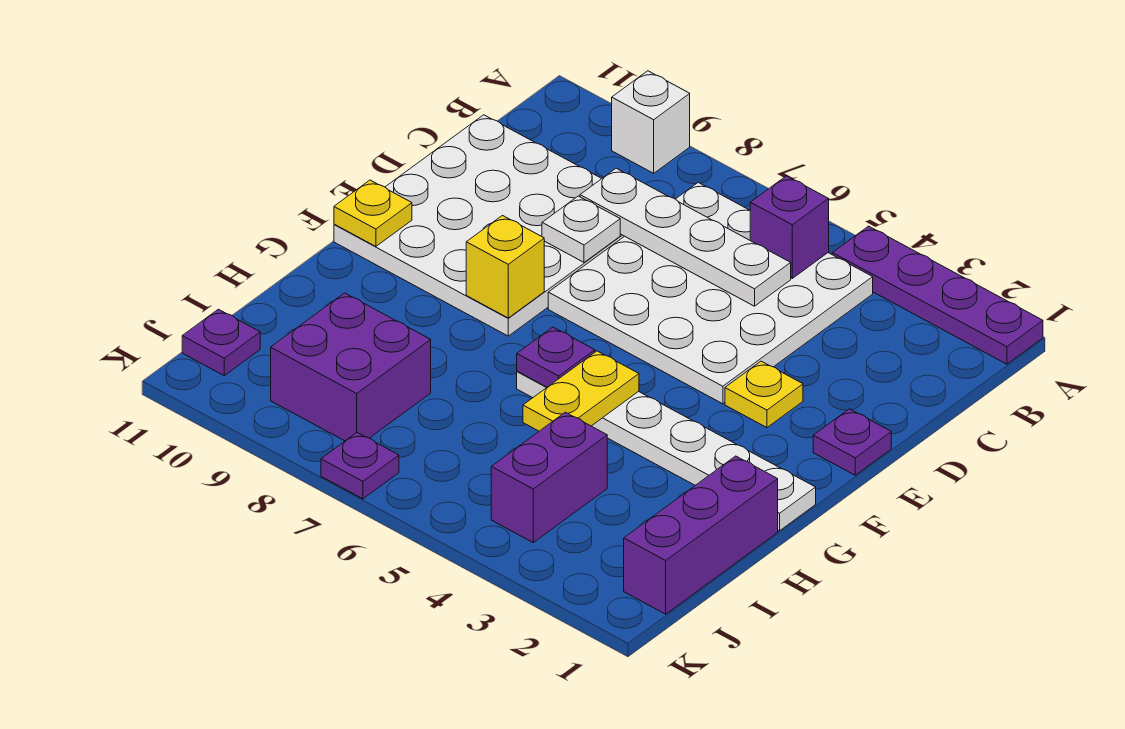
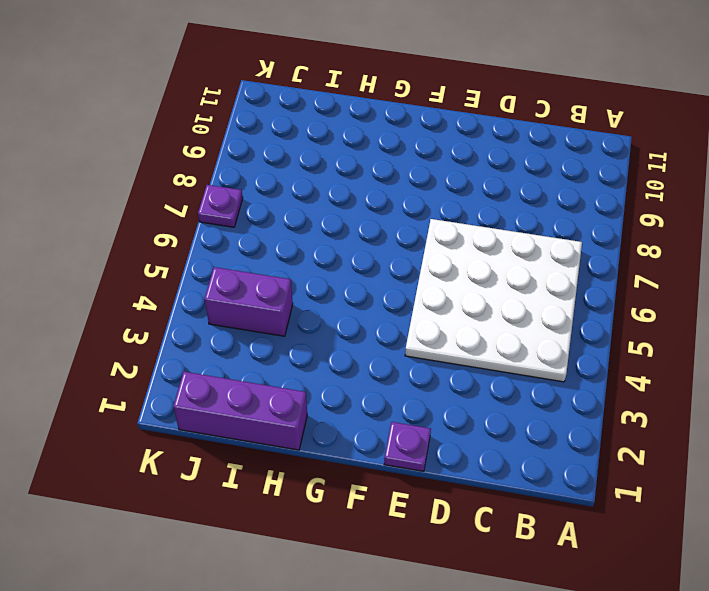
none -> purple 1x4 plate [832,226,1043,364]
none -> white 1x1 brick [612,71,690,173]
none -> white 4x4 plate [334,115,624,336]

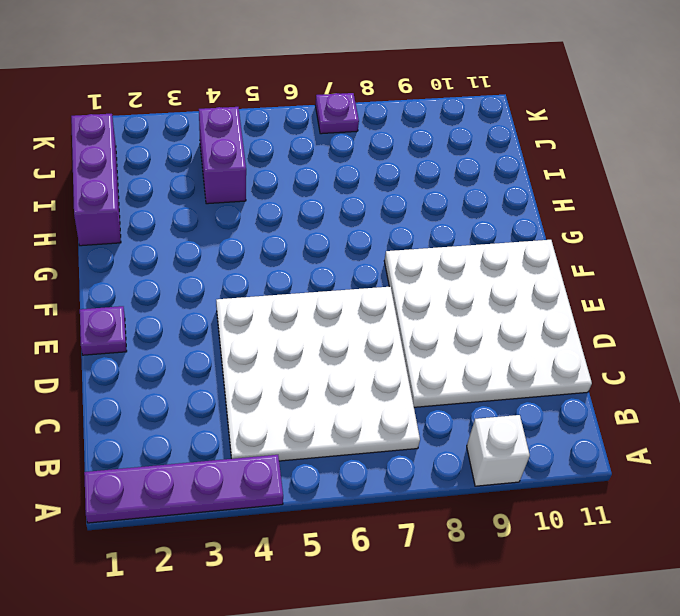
none -> yellow 1x1 plate [725,361,803,428]
none -> white 1x6 plate [517,371,816,531]
none -> purple 2x2 brick [271,293,431,441]

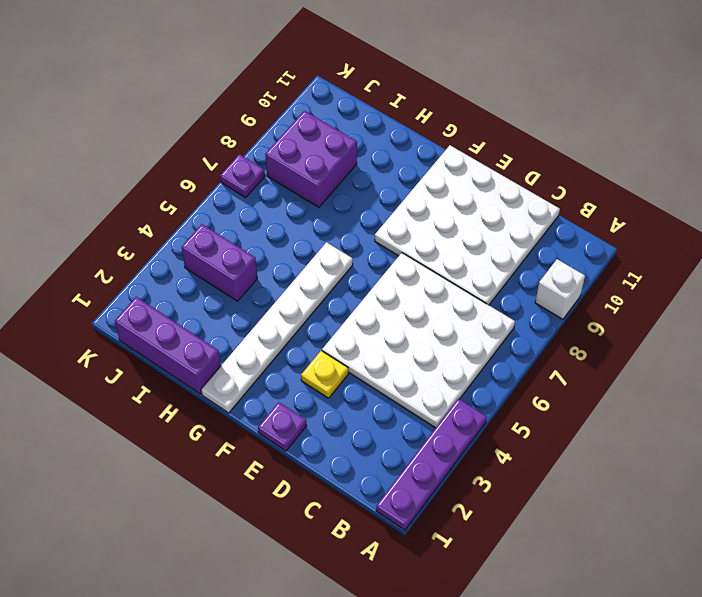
none -> purple 1x1 plate [182,309,260,375]
none -> purple 1x1 brick [750,176,829,278]
none -> white 1x4 plate [580,168,791,306]

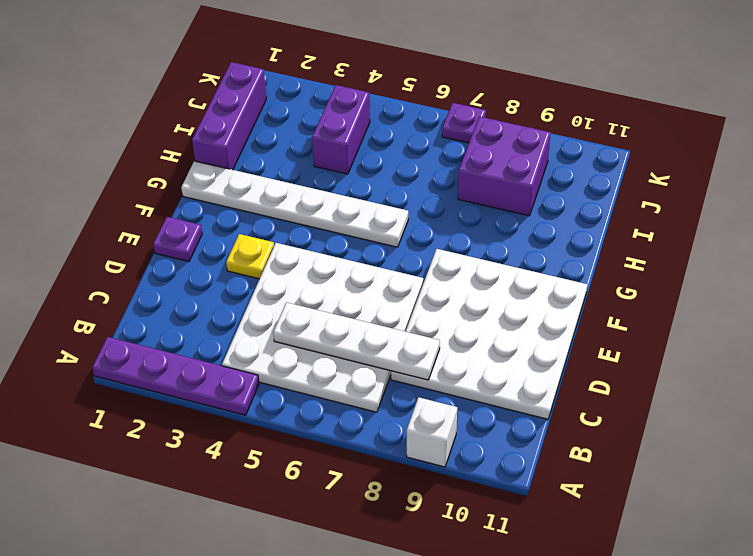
none -> purple 1x1 plate [182,309,260,375]
none -> purple 1x1 brick [750,176,829,278]
none -> white 1x1 plate [542,196,620,262]

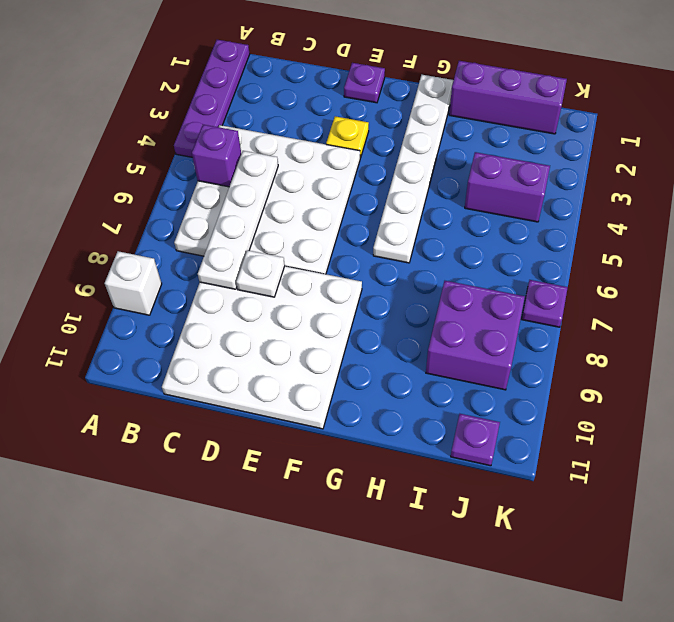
none -> yellow 1x1 brick [466,216,544,318]
none -> yellow 1x1 plate [334,180,412,246]
none -> yellow 1x2 plate [523,351,639,431]

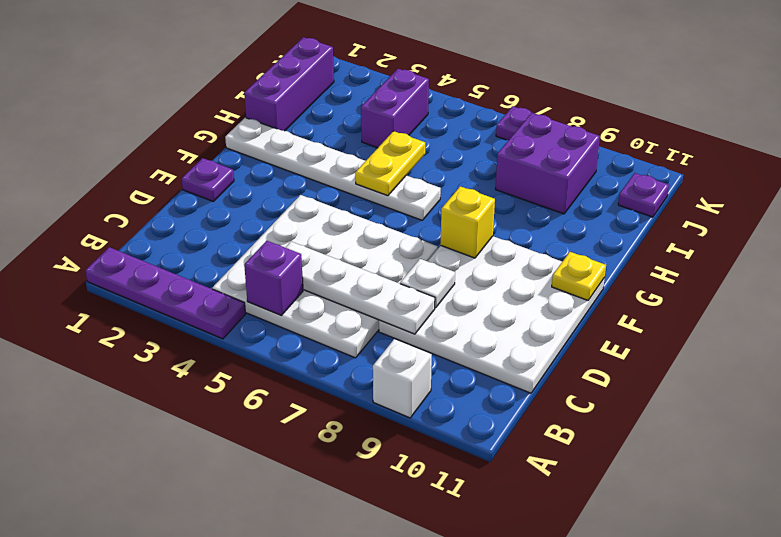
none -> yellow 1x1 plate [725,361,803,428]
none -> purple 1x1 plate [517,327,595,387]

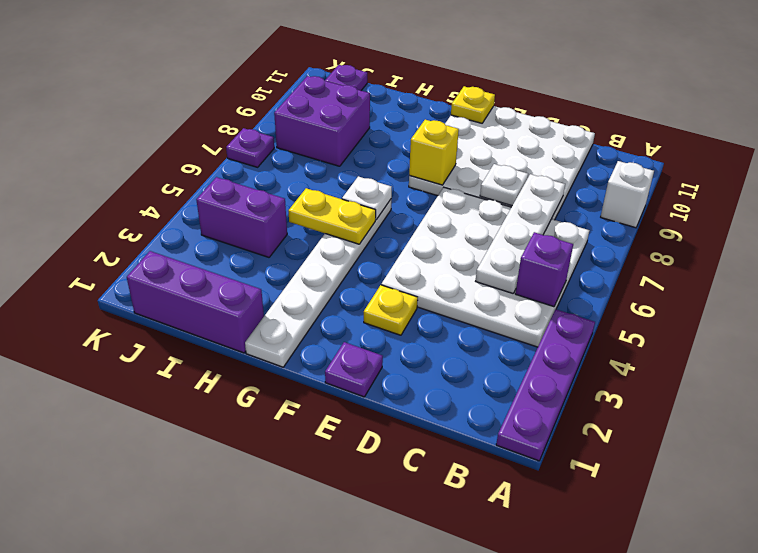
white 1x1 plate [342,176,392,220] -> purple 1x1 plate [517,327,595,387]

